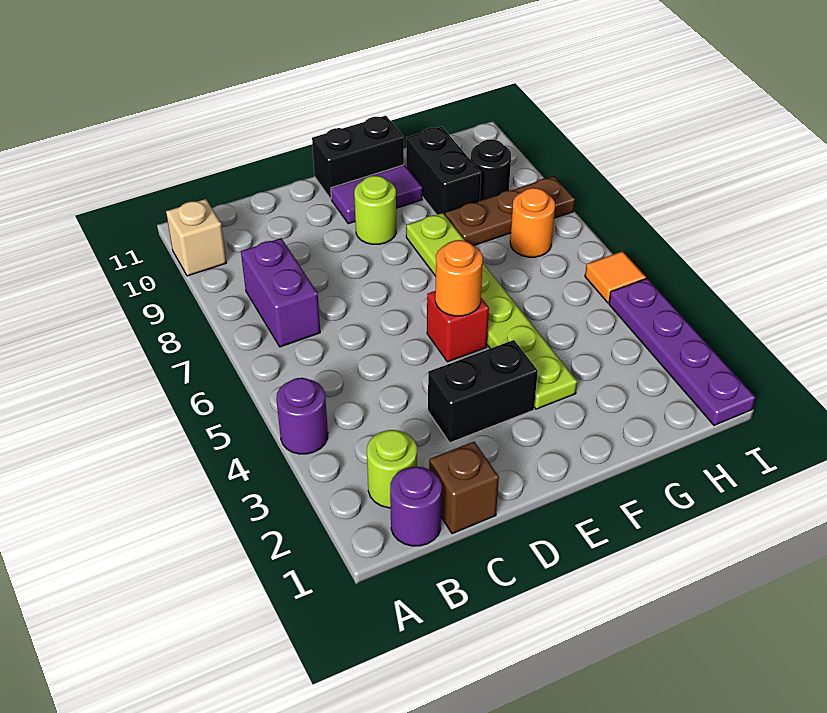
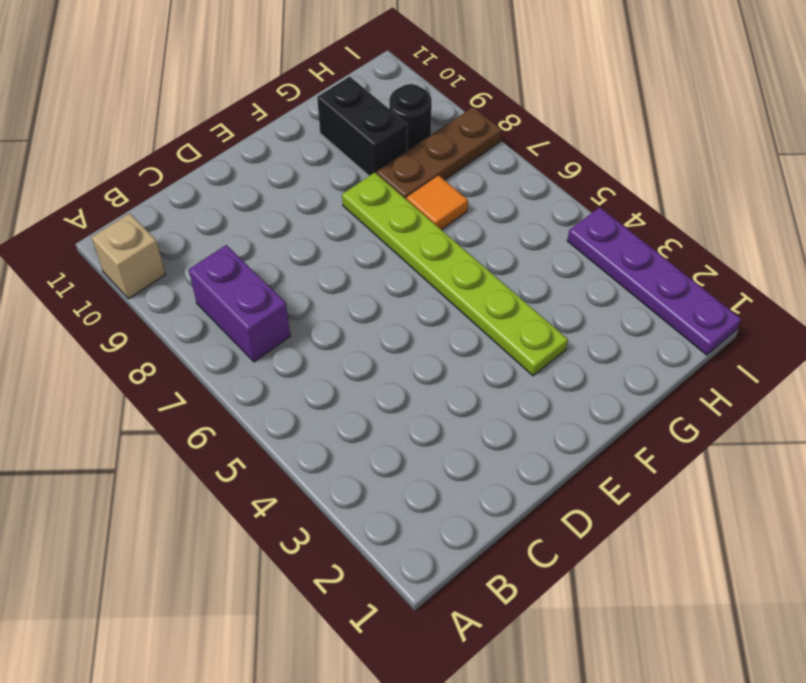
orange 1x1 tile [407,175,468,230] -> orange 1x1 tile moved to [585,251,646,303]
none -> purple 1x1 round brick [276,378,328,454]
none -> purple 1x1 round brick [390,467,442,546]
none -> lime 1x1 round brick [367,430,417,508]

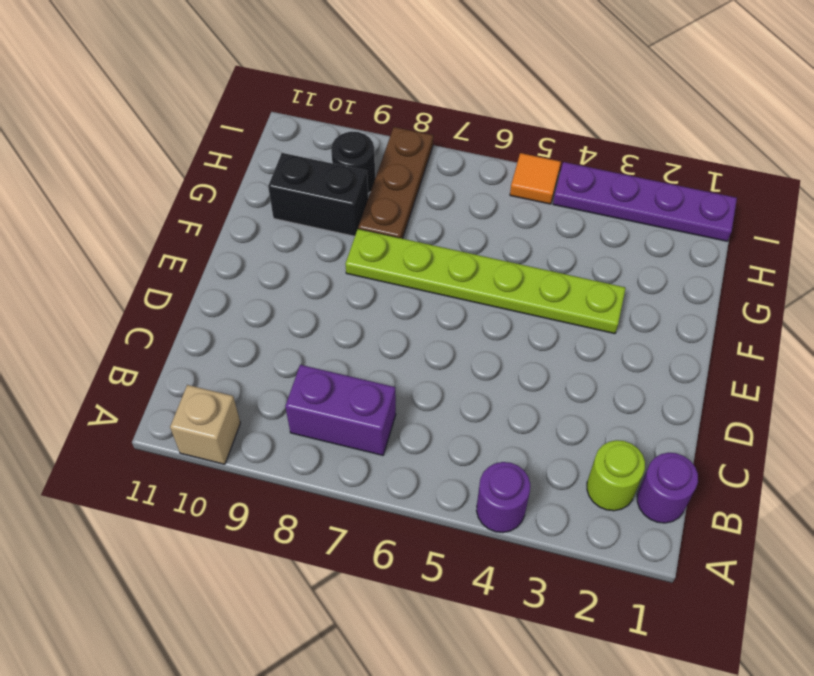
none -> brown 1x1 brick [429,442,499,534]
none -> black 1x2 brick [428,340,538,443]
none -> red 1x1 brick [427,291,489,362]

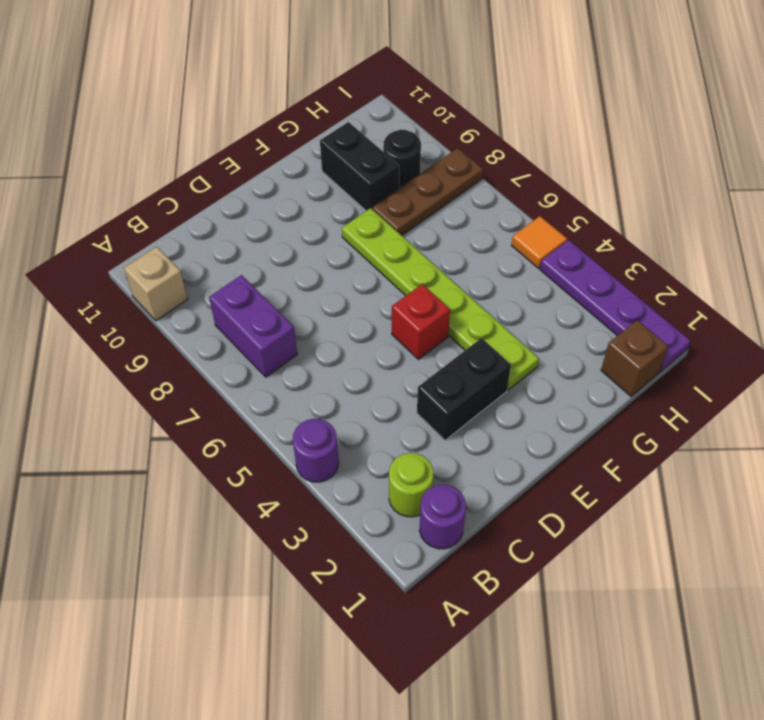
brown 1x1 brick [601,320,668,396] -> brown 1x1 brick moved to [429,442,499,534]
none -> lime 1x1 round brick [354,176,396,244]
none -> purple 1x2 tile [331,165,423,224]
none -> black 1x2 brick [312,116,404,199]

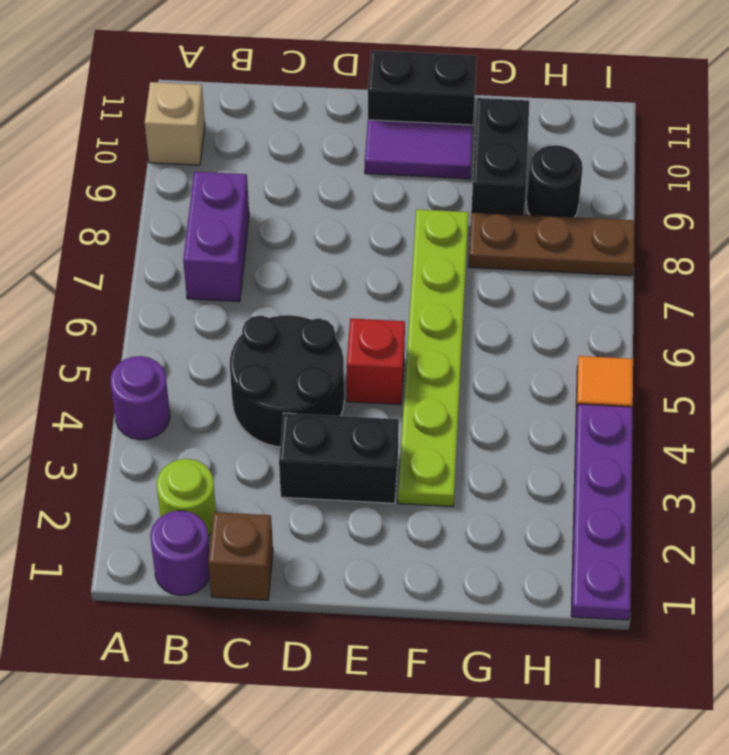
black 2x2 round brick [230,315,344,447] -> none
none -> lime 1x1 round brick [354,176,396,244]
none -> orange 1x1 round brick [510,188,555,257]
none -> orange 1x1 round brick [435,240,483,316]

